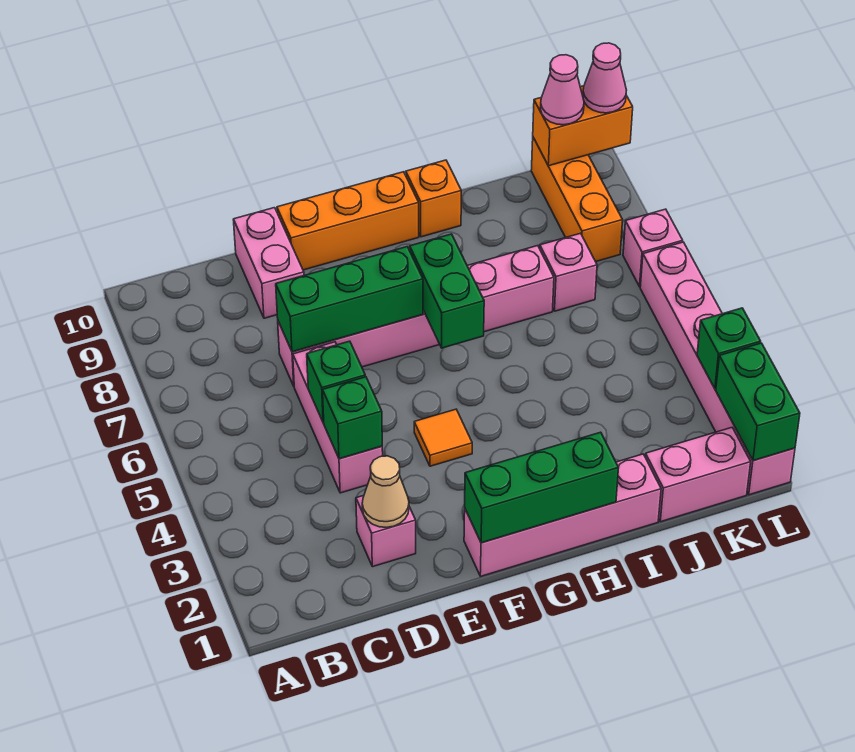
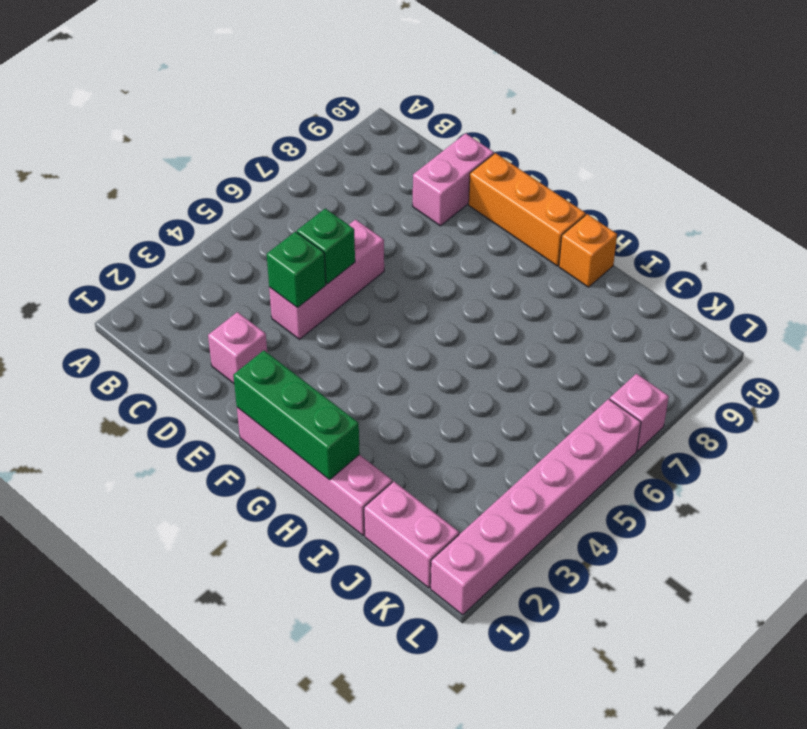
none -> pink 1x6 brick [278,246,554,386]
none -> orange 1x1 tile [414,409,472,466]
none -> pink 1x1 brick [540,233,597,311]

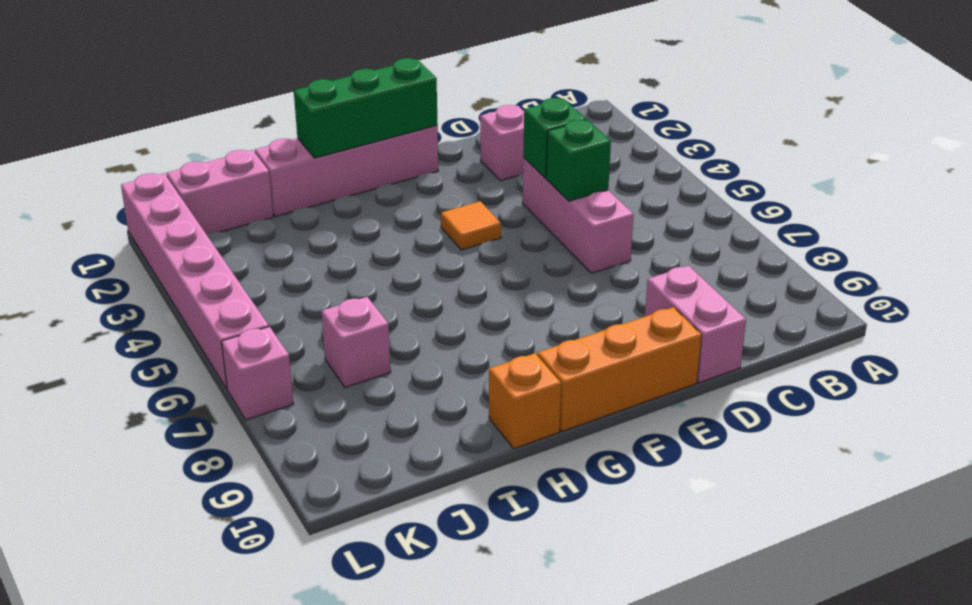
none -> pink 1x6 brick [278,246,554,386]
none -> orange 1x3 brick [531,138,623,262]
none -> tan 1x1 cone [362,456,409,528]

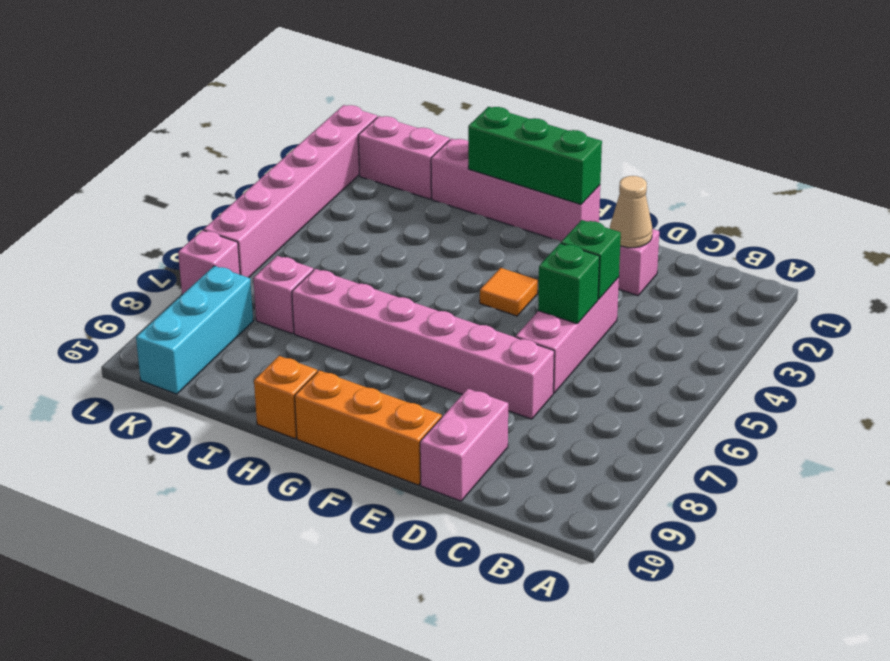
cyan 1x3 brick [136,266,253,394] -> orange 1x3 brick [531,138,623,262]
none -> green 1x3 brick [276,247,423,352]
none -> green 1x2 brick [410,234,484,348]
none -> orange 1x2 brick [533,86,633,166]

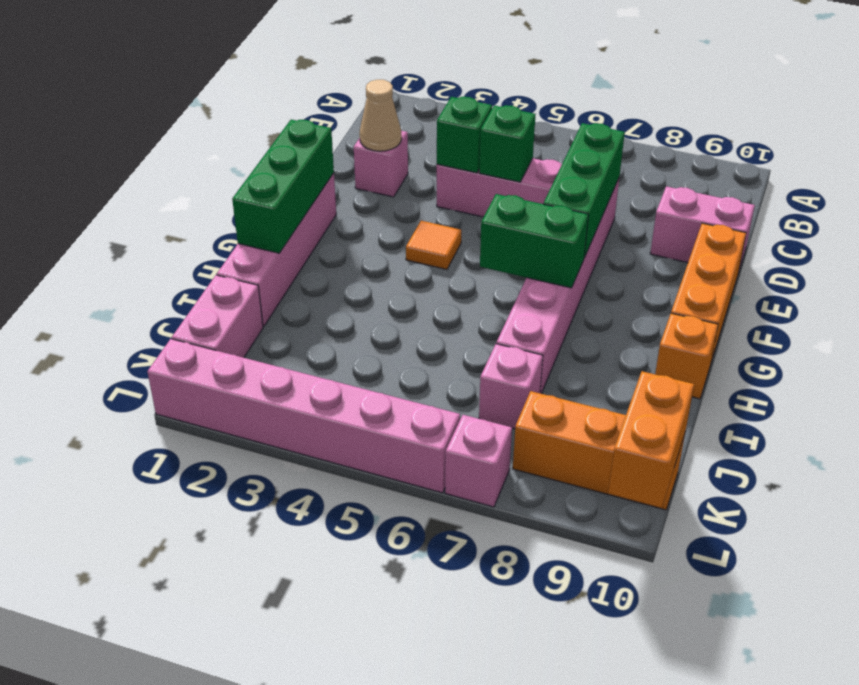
none -> green 1x2 brick [716,343,800,461]
none -> green 1x1 brick [697,308,761,389]
none -> pink 1x1 cone [540,55,584,125]

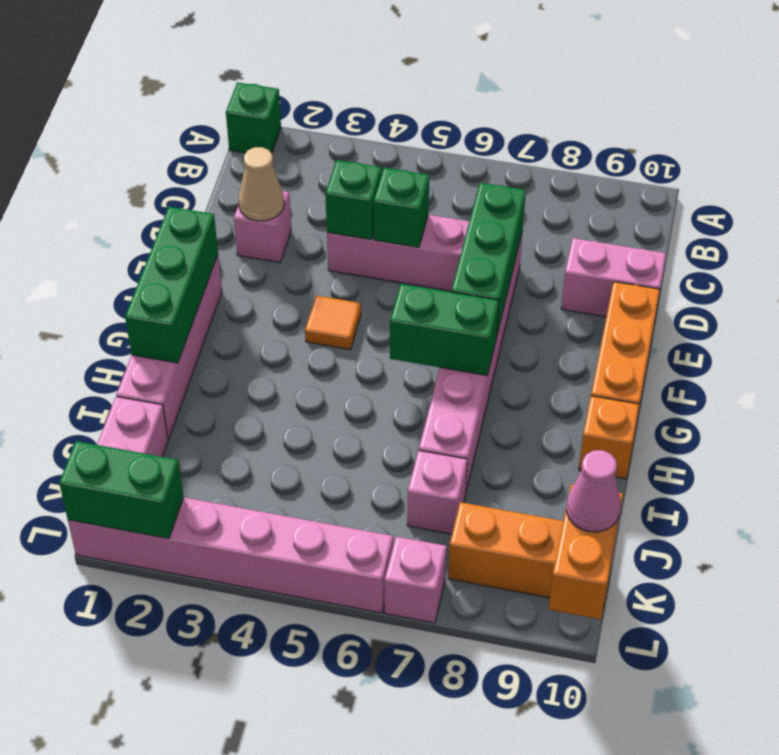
green 1x1 brick [226,82,281,153] -> green 1x1 brick moved to [697,308,761,389]
none -> pink 1x1 cone [583,43,626,113]

